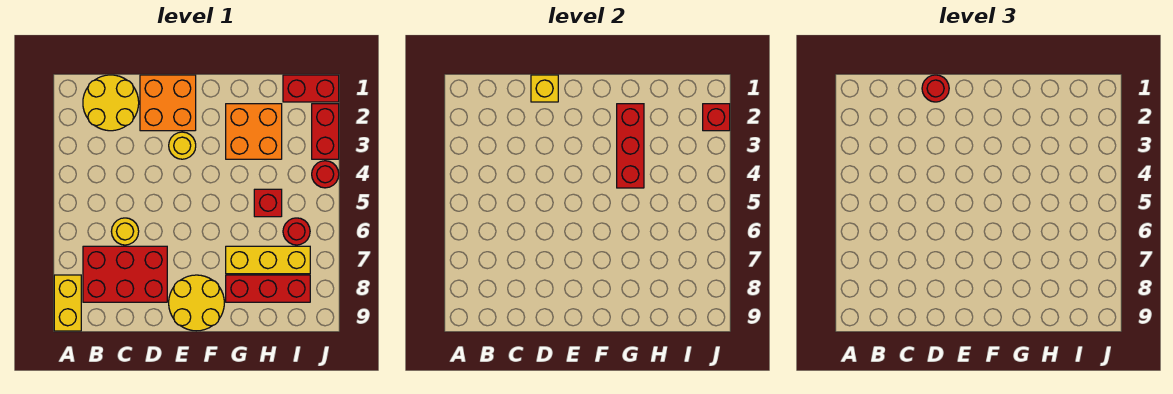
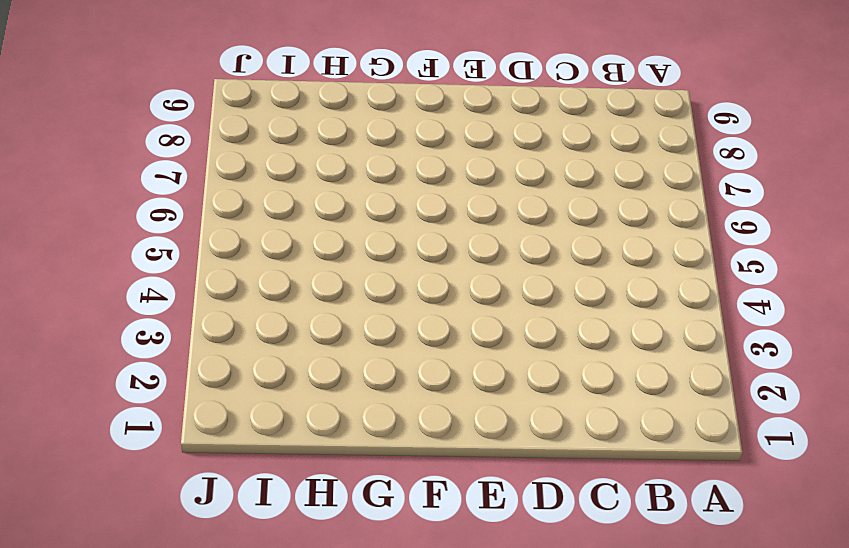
none -> yellow 1x2 brick [54,275,81,331]
none -> yellow 2x2 round brick [83,75,139,131]
none -> red 2x3 brick [83,246,167,302]

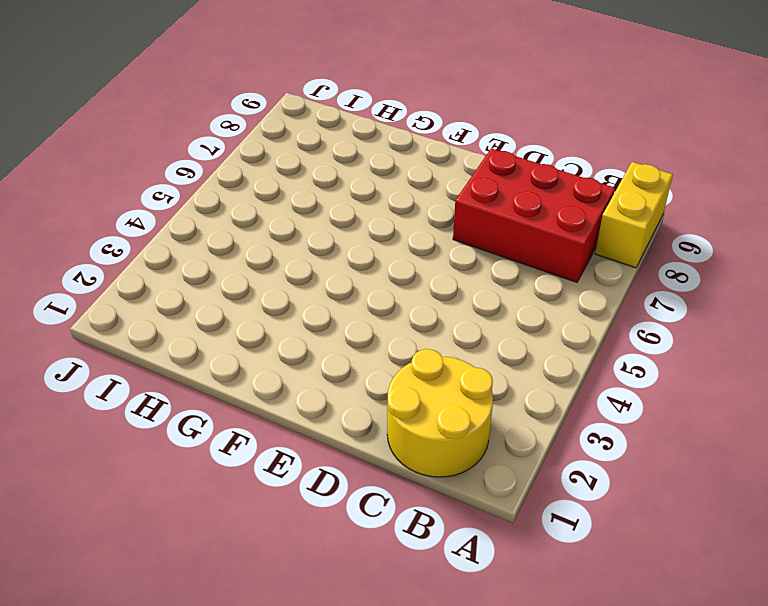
none -> yellow 1x1 round brick [111,218,139,245]
none -> orange 2x2 brick [140,75,196,131]
none -> yellow 1x1 round brick [169,132,196,159]

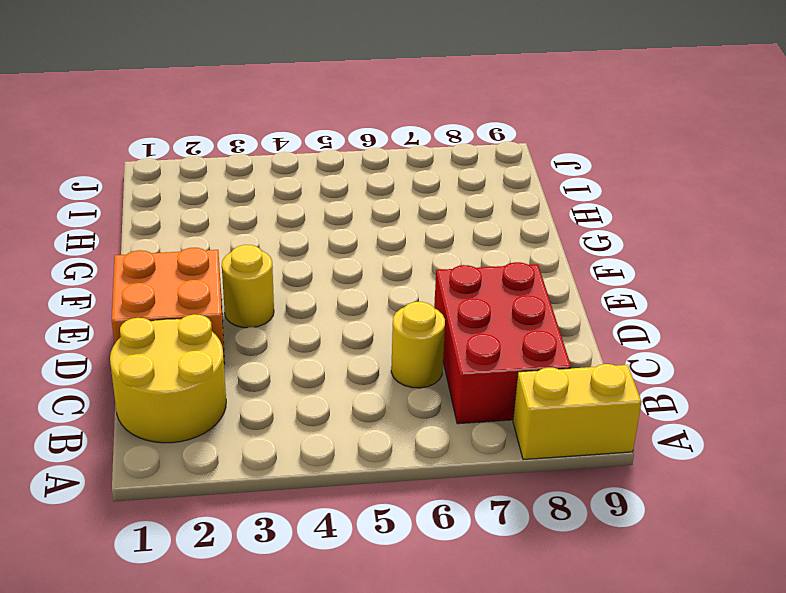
none -> yellow 2x2 round brick [169,275,224,331]
none -> orange 2x2 brick [226,104,282,159]
none -> yellow 1x3 brick [226,246,310,274]

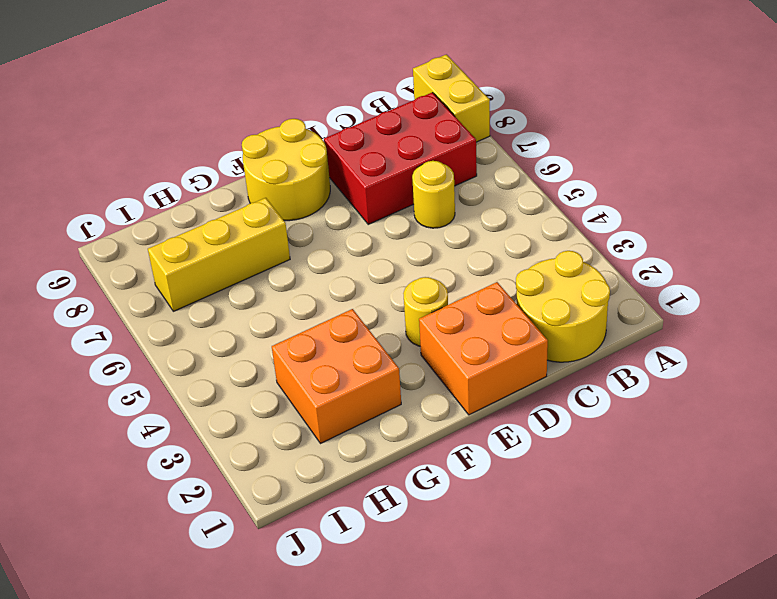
none -> red 1x3 brick [226,275,310,302]
none -> red 1x1 brick [254,189,282,217]
none -> red 1x2 brick [283,75,339,102]

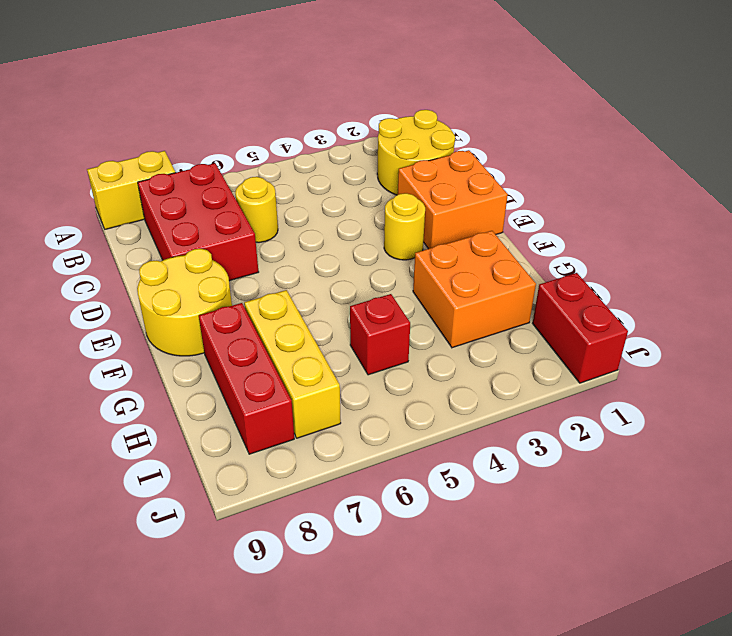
none -> red 1x1 round brick [283,218,310,245]
none -> red 1x2 brick [312,104,339,159]
none -> red 1x1 round brick [312,161,339,188]

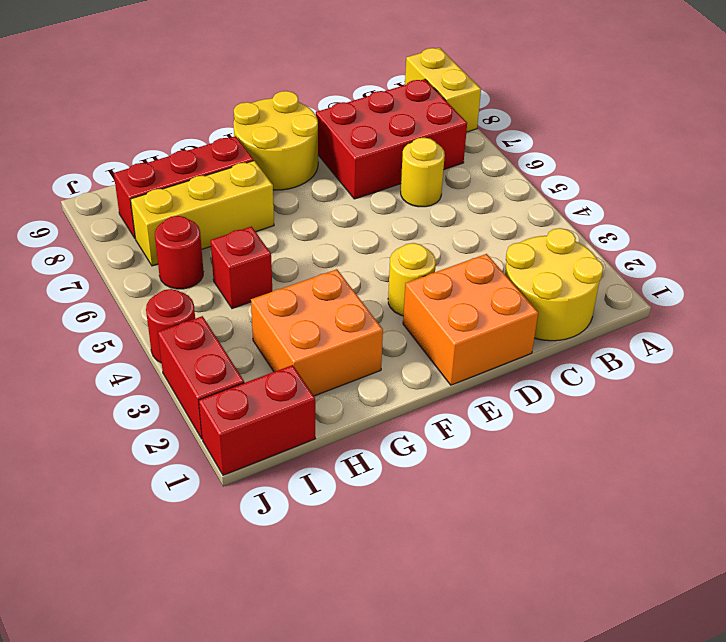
none -> yellow 1x1 brick [531,75,558,102]
none -> red 1x3 brick [617,104,644,188]
none -> red 1x1 brick [703,104,730,131]

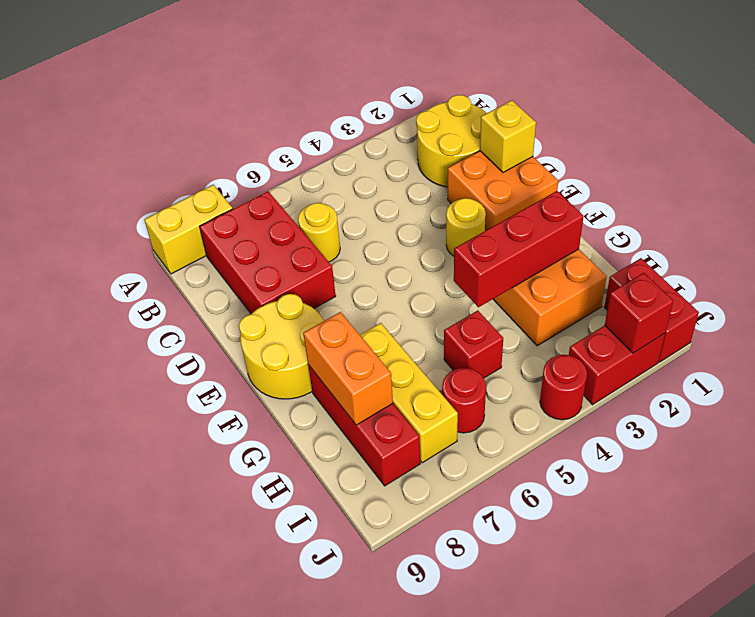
orange 1x2 brick [303,312,393,425] -> none
none -> red 1x1 round brick [922,75,949,102]

